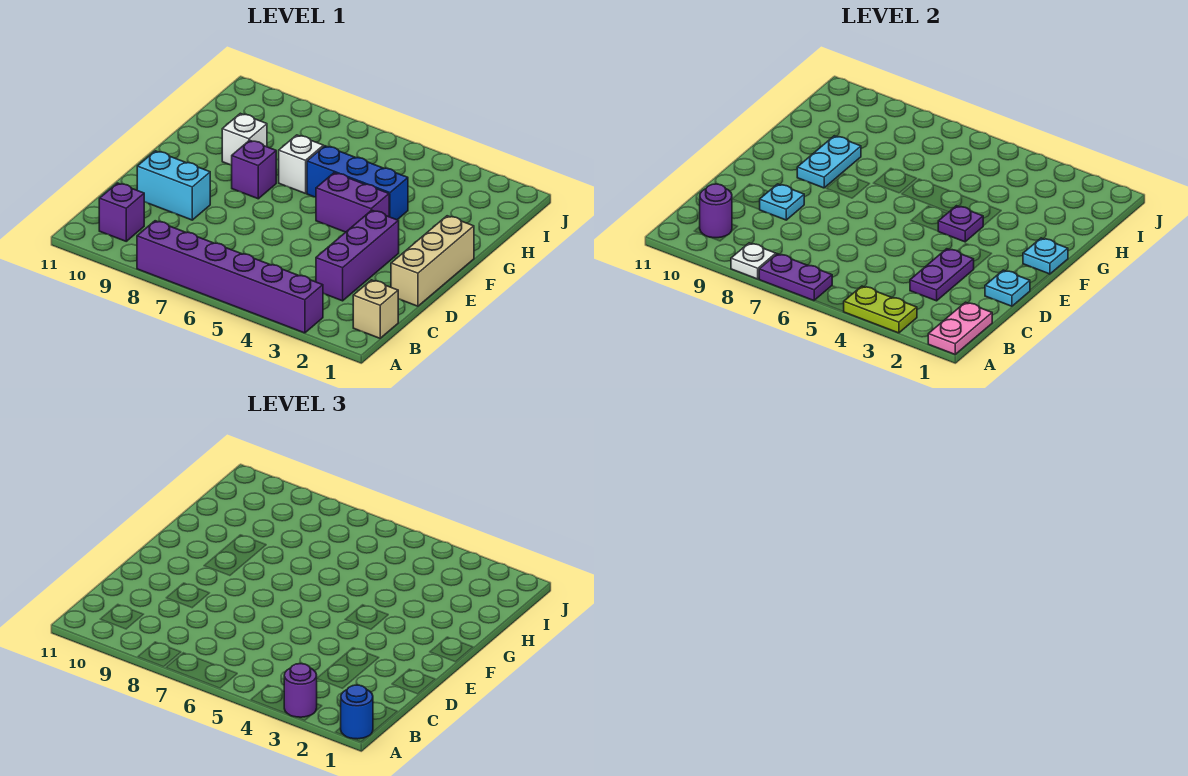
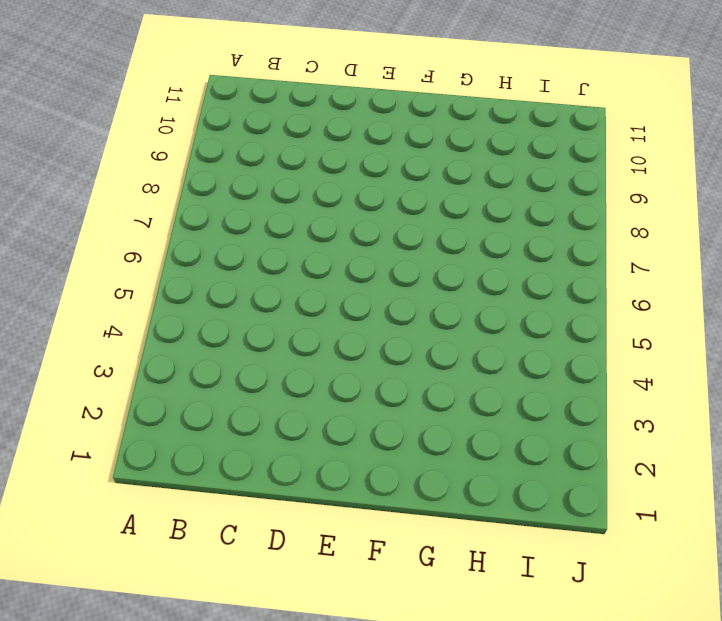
none -> purple 1x6 brick [137,221,323,333]
none -> tan 1x1 brick [353,280,398,338]
none -> purple 1x1 brick [99,183,144,241]

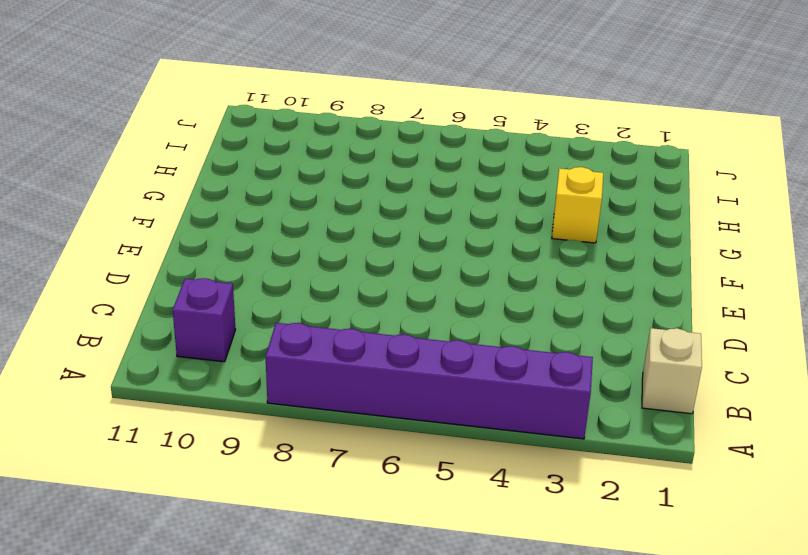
yellow 1x1 brick [552,167,603,243] -> none
none -> purple 1x3 brick [316,210,399,301]
none -> tan 1x3 brick [391,216,474,306]
none -> cyan 1x2 brick [137,151,210,220]

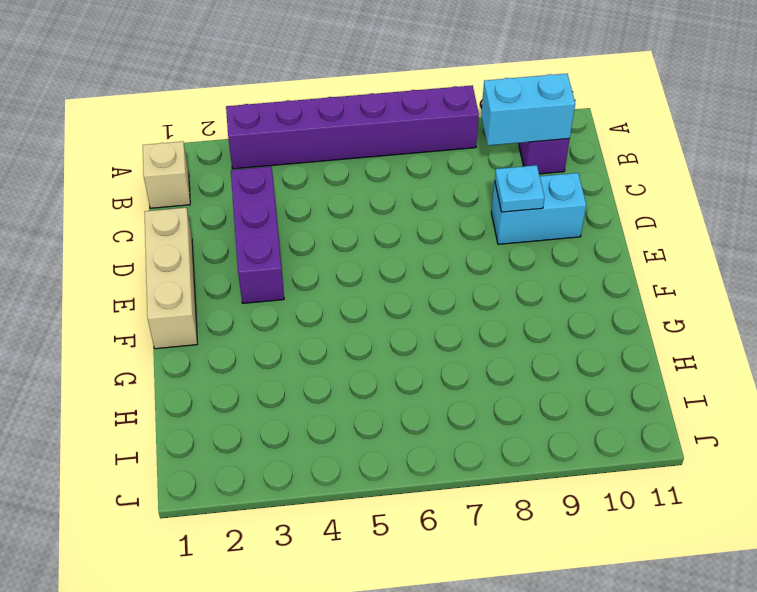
cyan 1x2 brick [481,74,575,146] -> purple 1x1 round brick [700,184,732,238]
none -> purple 1x2 brick [316,173,389,232]
none -> purple 1x1 brick [232,140,276,199]
none -> blue 1x3 brick [307,146,408,220]

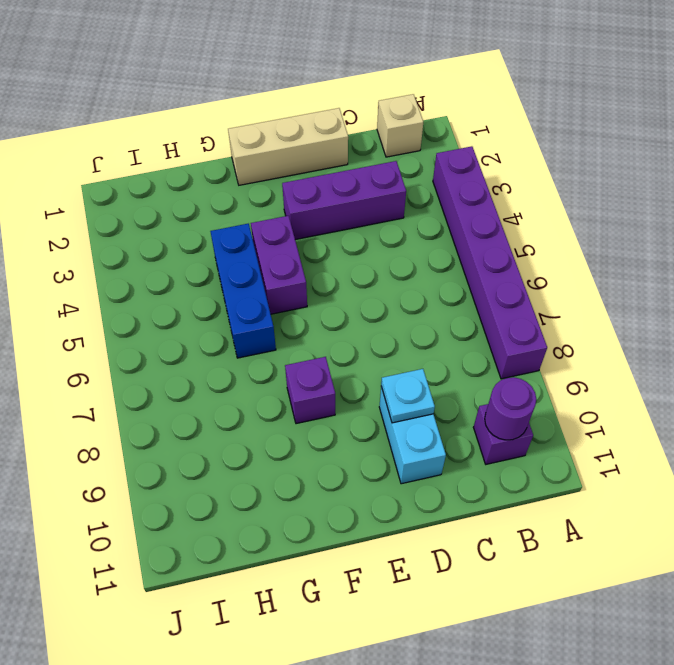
none -> white 1x1 brick [279,135,324,194]
none -> white 1x1 brick [222,113,267,165]
none -> pink 1x2 plate [928,302,992,354]

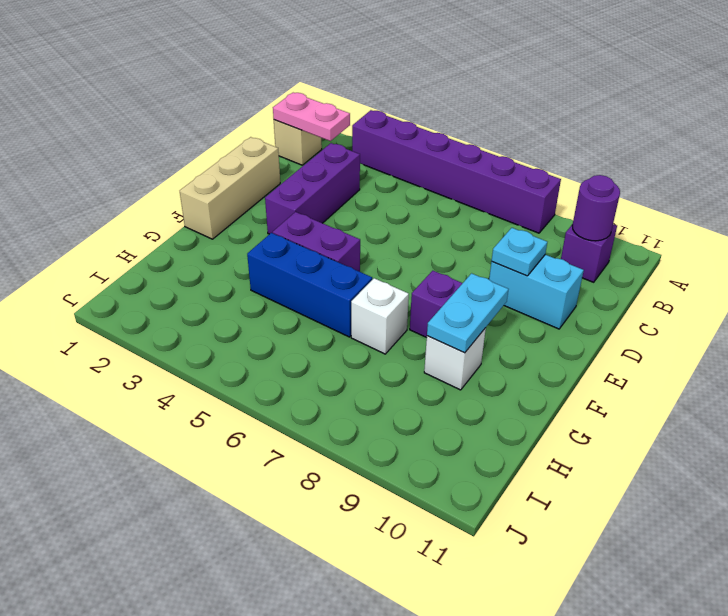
pink 1x2 plate [273,93,350,141] -> pink 1x2 plate turned to [928,302,992,354]
none -> lime 1x2 plate [843,286,917,333]
none -> purple 1x2 plate [759,254,832,301]
none -> white 1x1 plate [731,243,776,279]

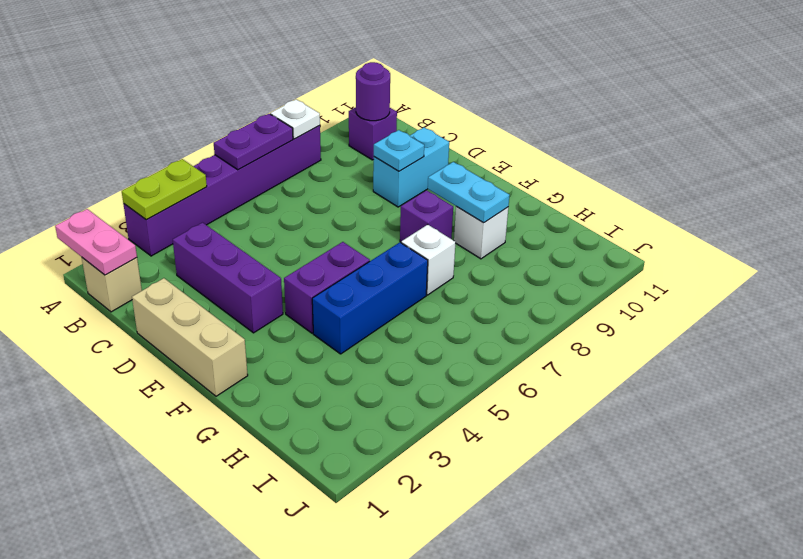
none -> purple 1x2 plate [910,249,974,301]
none -> cyan 1x1 plate [985,270,1030,306]
none -> cyan 1x1 plate [1023,238,1068,274]

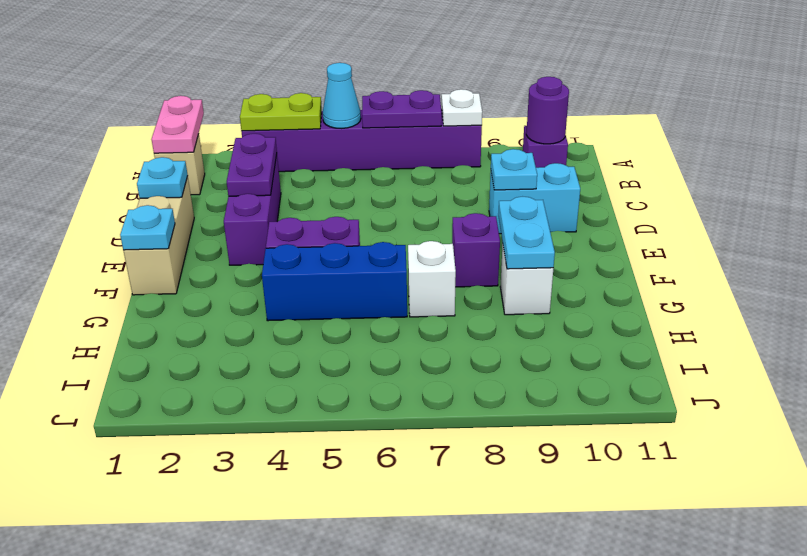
cyan 1x1 cone [323,63,361,128] -> none
none -> purple 1x1 plate [938,206,983,242]
none -> blue 1x1 round brick [341,685,373,739]
none -> purple 1x1 round brick [284,664,317,717]

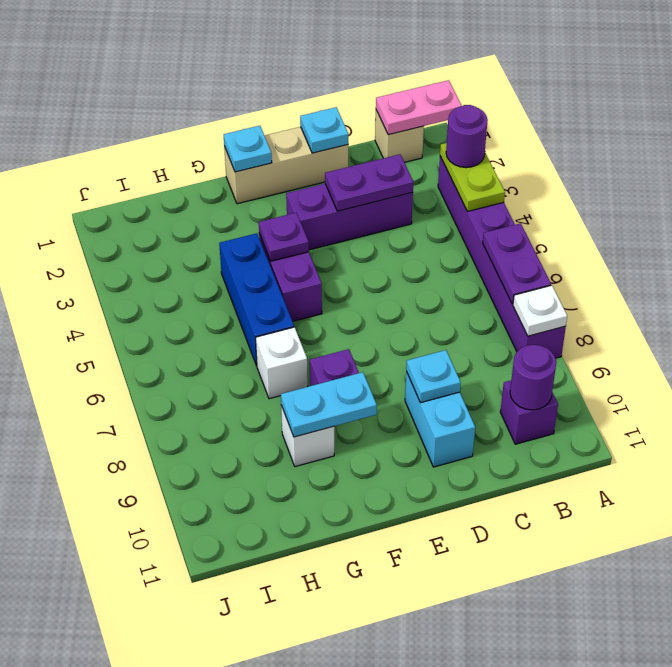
none -> blue 1x1 round brick [341,685,373,739]

